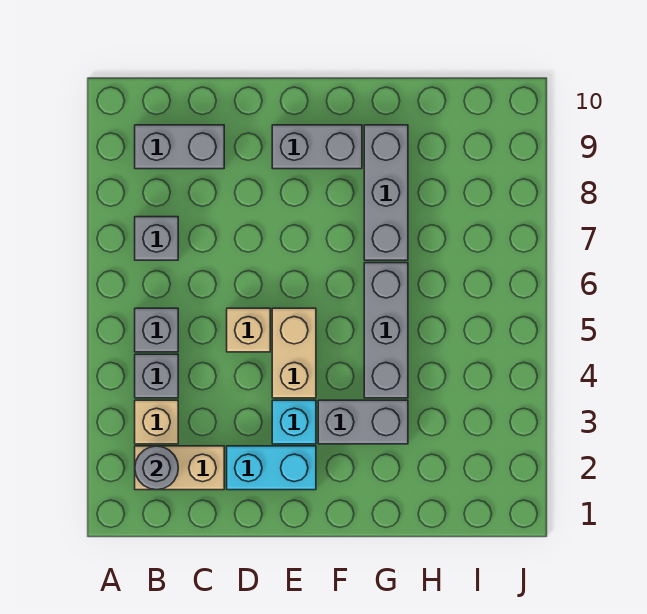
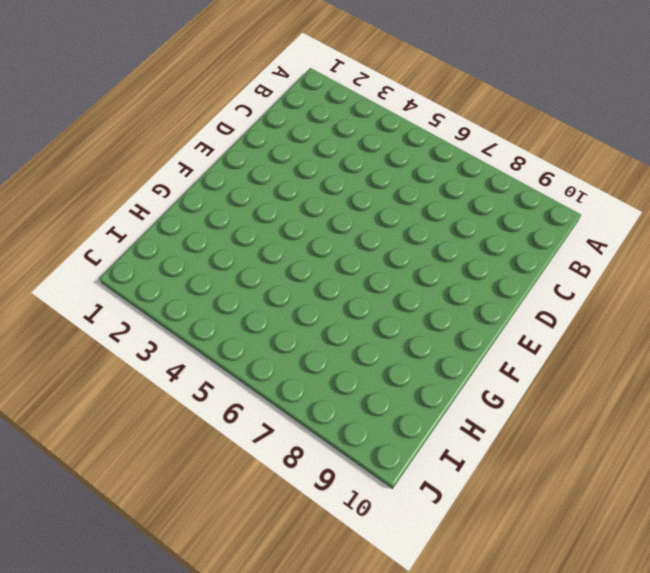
none -> tan 1x2 brick [135,446,224,490]
none -> tan 1x1 brick [135,400,178,444]
none -> grey 1x1 brick [135,354,178,398]

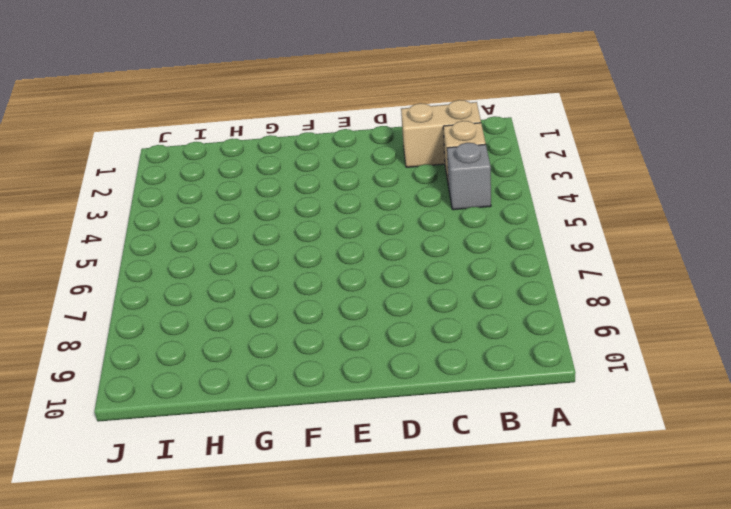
none -> grey 1x1 brick [135,308,178,352]
none -> grey 1x1 brick [135,217,178,260]
none -> grey 1x2 brick [135,125,224,169]

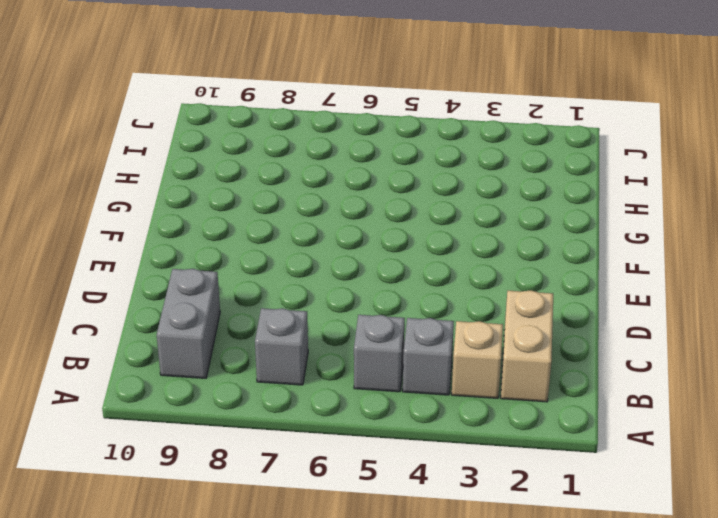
none -> cyan 1x2 brick [227,446,316,490]
none -> tan 1x1 brick [227,308,270,352]
none -> cyan 1x1 brick [272,400,316,444]

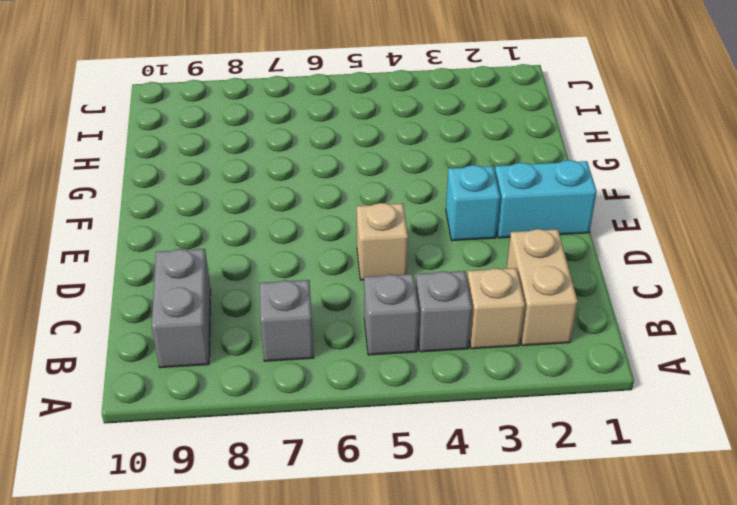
cyan 1x2 brick [495,160,597,238] -> cyan 1x2 brick turned to [227,446,316,490]
none -> tan 1x2 brick [272,308,316,398]
none -> grey 1x2 brick [272,125,362,169]
none -> grey 1x2 brick [318,400,408,444]

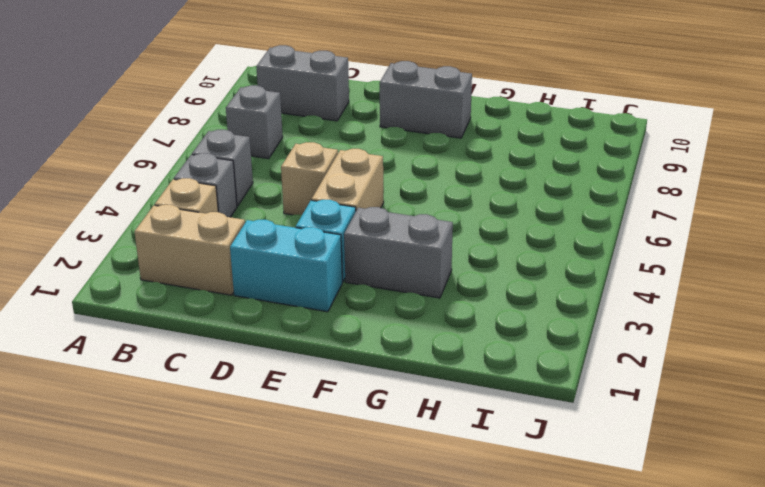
none -> grey 1x3 brick [364,263,408,398]
none -> grey 1x3 brick [364,125,408,260]
none -> grey 1x1 round brick [135,446,178,490]

